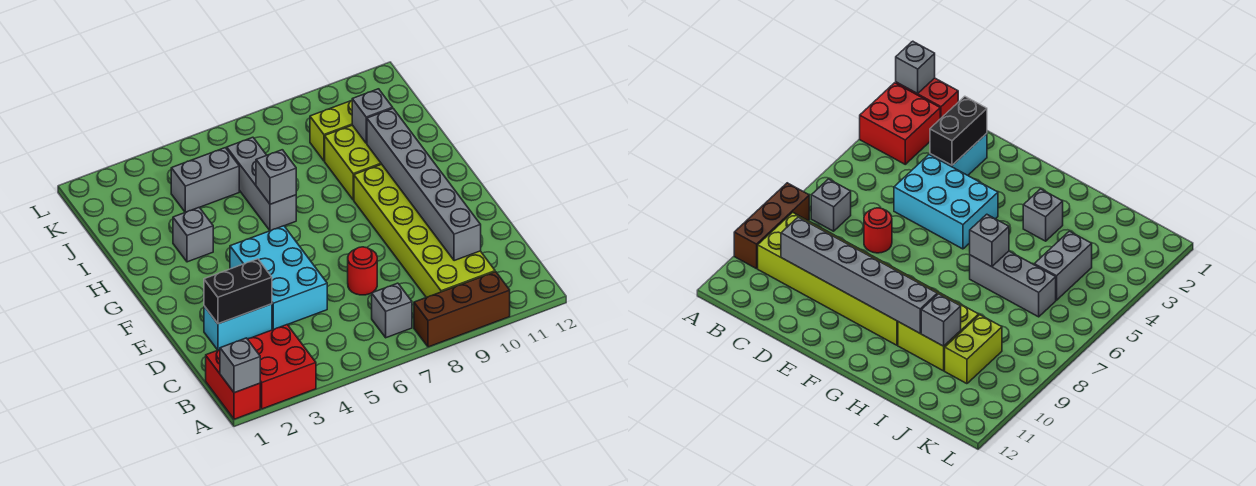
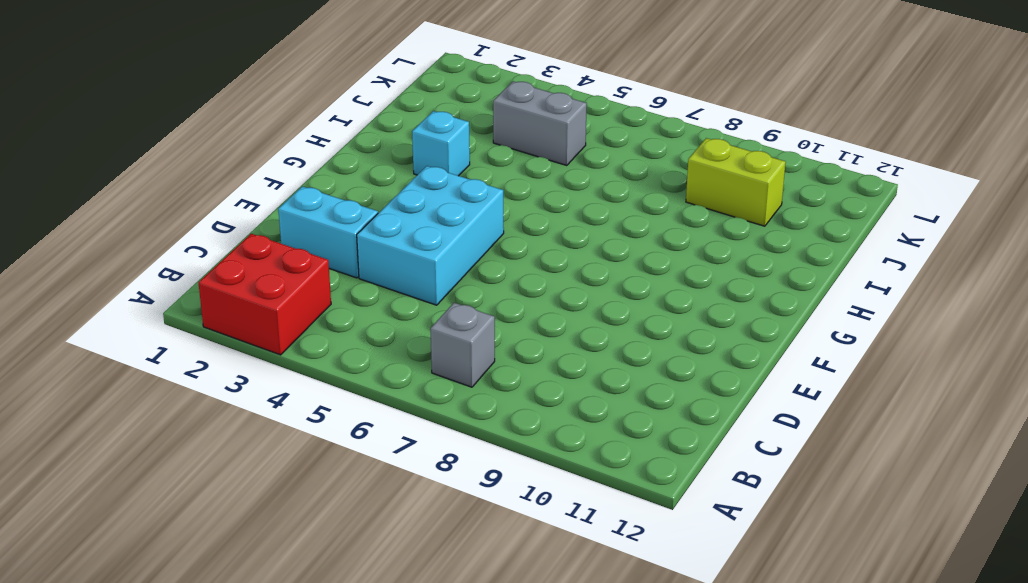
cyan 1x1 brick [412,111,470,176] -> grey 1x1 brick [173,207,213,262]
none -> red 1x2 brick [206,350,260,419]
none -> brown 1x3 brick [414,272,510,347]
none -> lime 2x6 brick [354,164,495,298]

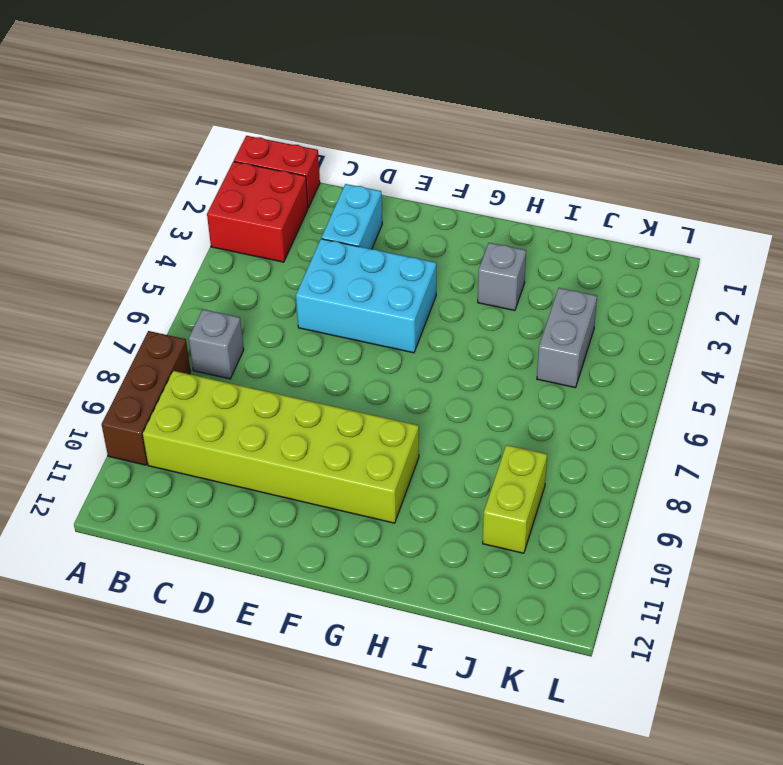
none -> red 1x1 round brick [348,247,377,295]
none -> grey 1x3 brick [227,137,296,231]
none -> lime 2x2 brick [325,125,381,200]

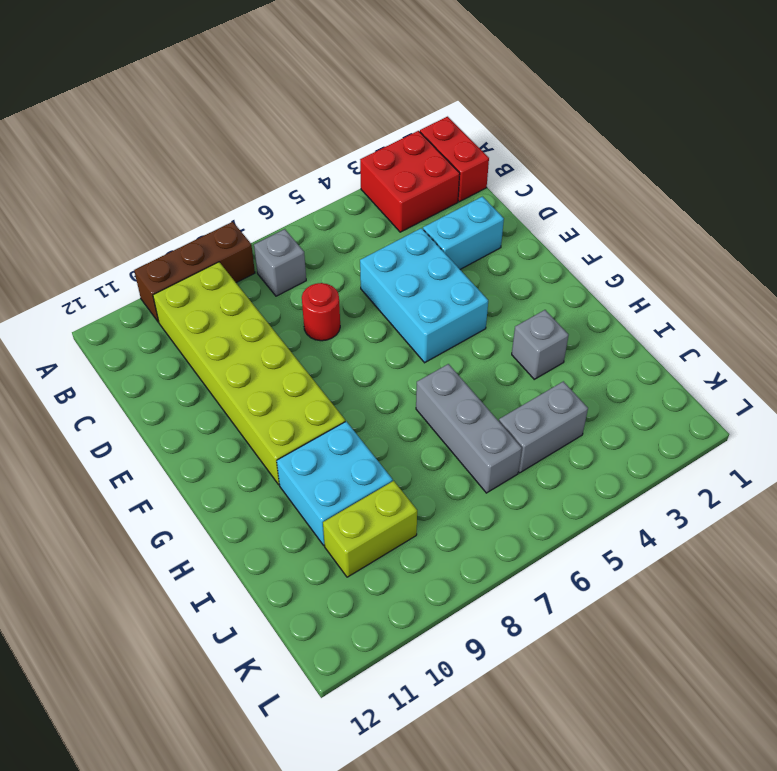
cyan 2x2 brick [277,421,393,545] -> lime 2x2 brick [325,125,381,200]
none -> grey 1x1 brick [220,338,260,393]
none -> grey 1x6 brick [367,109,481,261]
none -> black 1x2 brick [204,259,272,324]

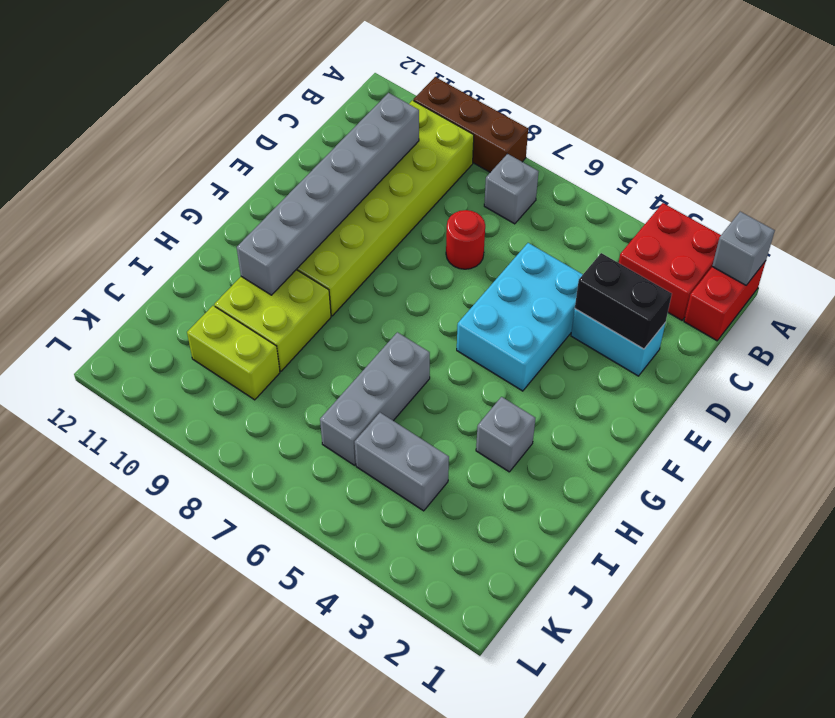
none -> grey 1x1 brick [256,150,296,204]
none -> grey 1x1 brick [352,89,393,143]

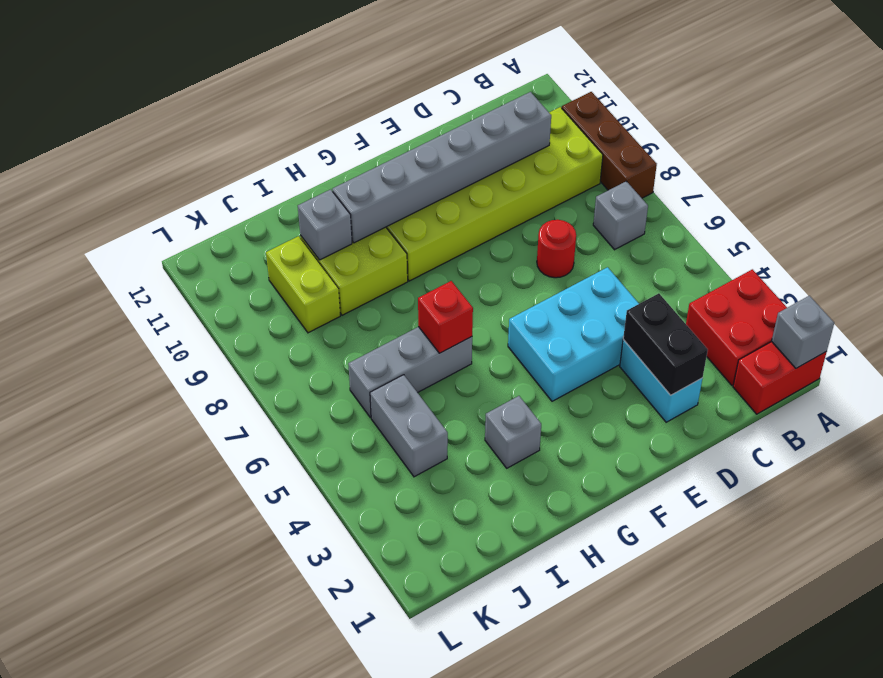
red 1x1 brick [418,281,473,353] -> grey 1x1 brick [256,150,296,204]

